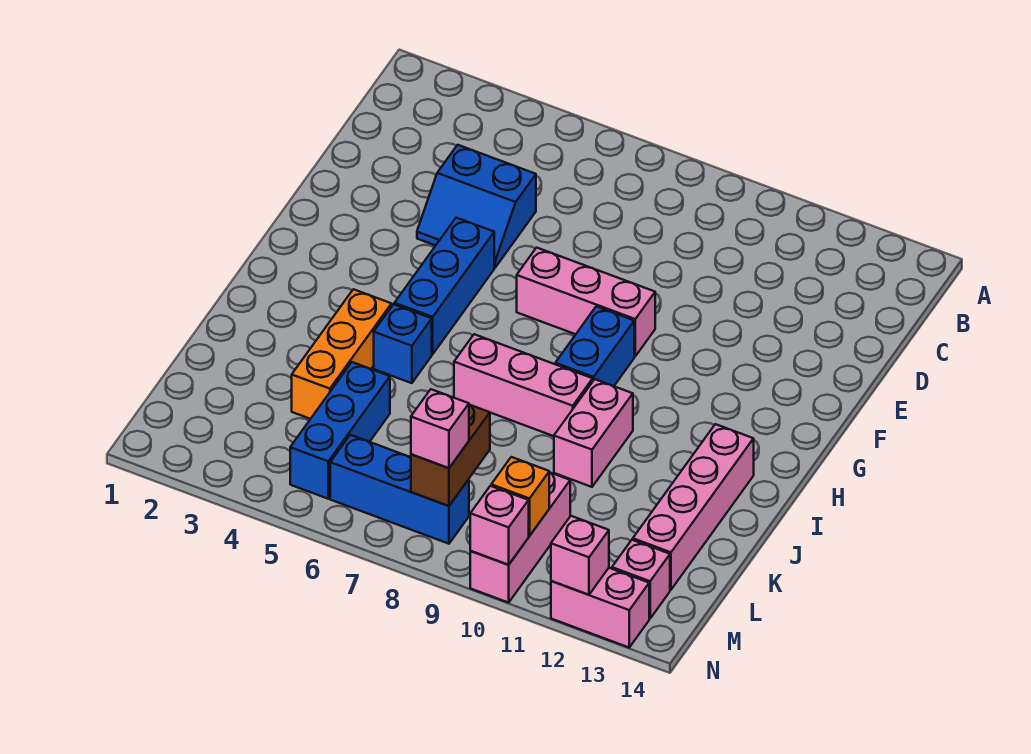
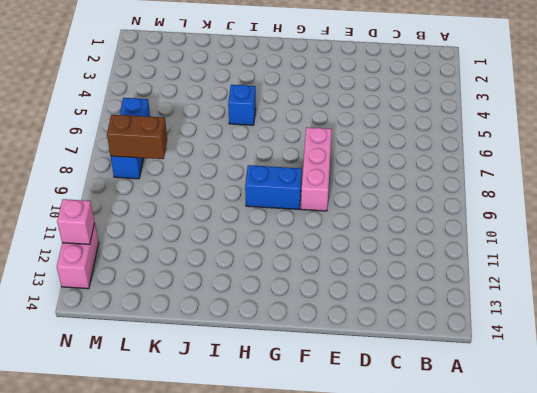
none -> blue 2x2 slope [417,145,536,267]
none -> blue 1x3 brick [394,218,494,354]
none -> orange 1x3 brick [292,289,392,419]

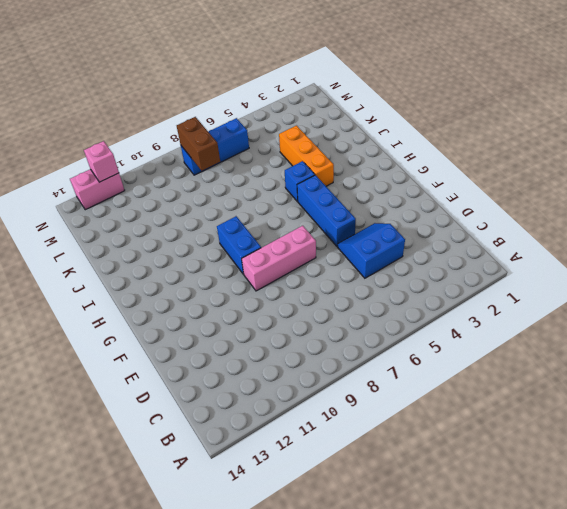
none -> pink 1x3 brick [454,334,593,436]
none -> pink 1x2 brick [554,379,633,487]
none -> pink 1x4 brick [633,424,754,590]

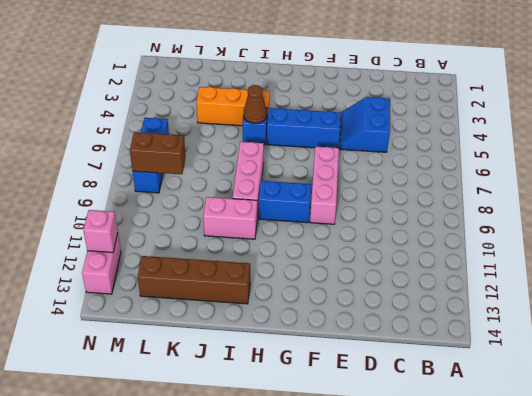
brown 1x1 cone [244,85,267,124] -> none
brown 1x4 brick [138,256,250,304] -> pink 1x4 brick [633,424,754,590]
none -> blue 1x3 brick [290,362,390,499]
none -> pink 1x3 brick [470,472,570,603]
none -> pink 1x1 brick [612,540,670,619]

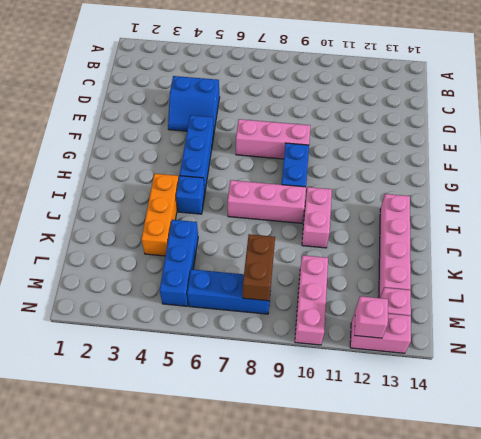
none -> orange 1x1 brick [491,457,549,536]
none -> pink 1x1 brick [470,486,529,565]
none -> pink 1x1 brick [411,389,469,468]

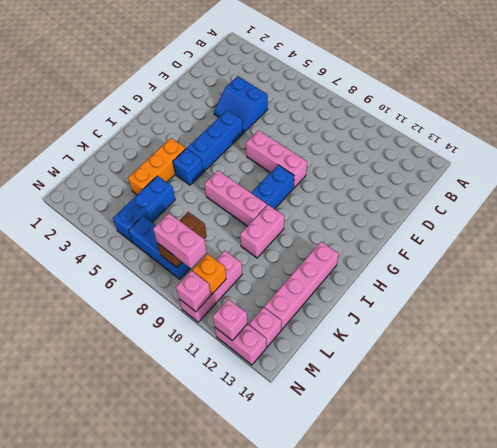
pink 1x2 brick [153,213,207,268] -> pink 1x1 brick [411,389,469,468]

